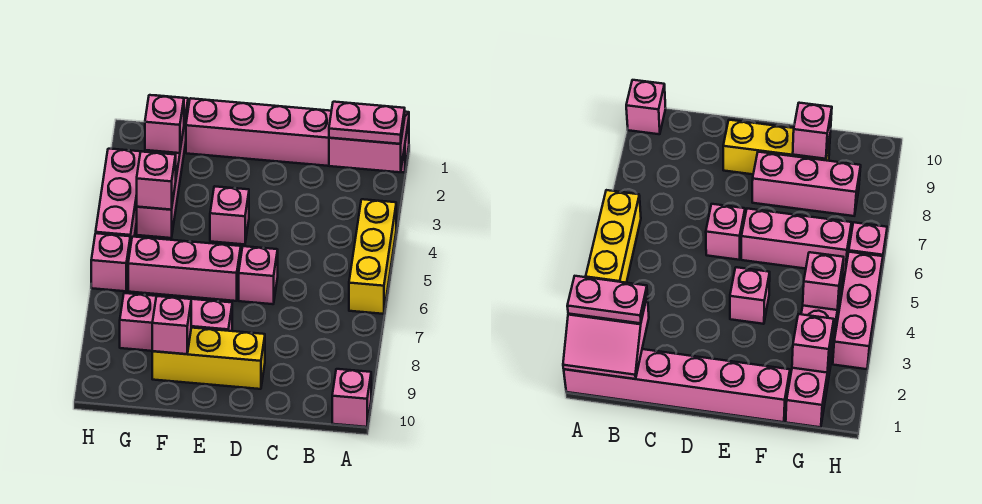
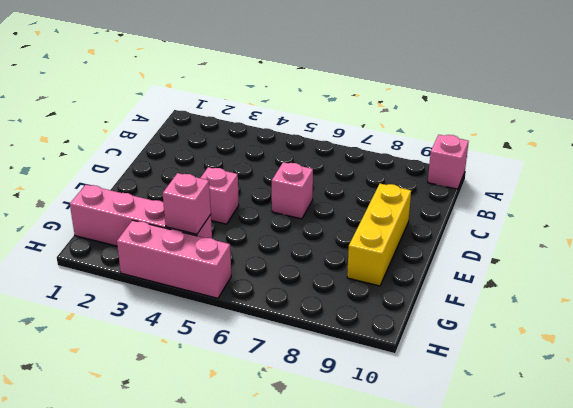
none -> pink 1x6 brick [186,98,409,173]
none -> yellow 1x3 brick [349,199,396,314]
none -> pink 1x3 brick [128,237,241,301]

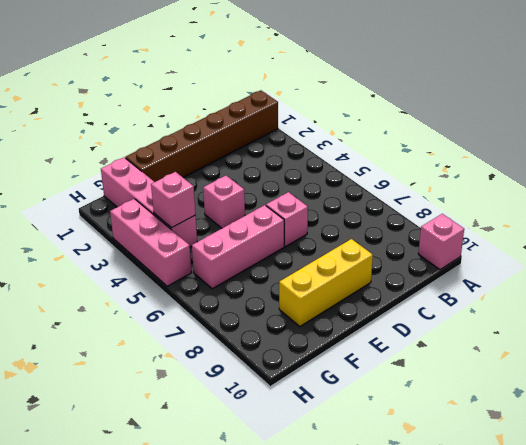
brown 1x6 brick [125,90,278,182] -> pink 1x6 brick [186,98,409,173]
none -> yellow 1x3 brick [349,199,396,314]
none -> pink 1x3 brick [120,293,232,351]
none -> pink 1x1 brick [91,233,130,291]

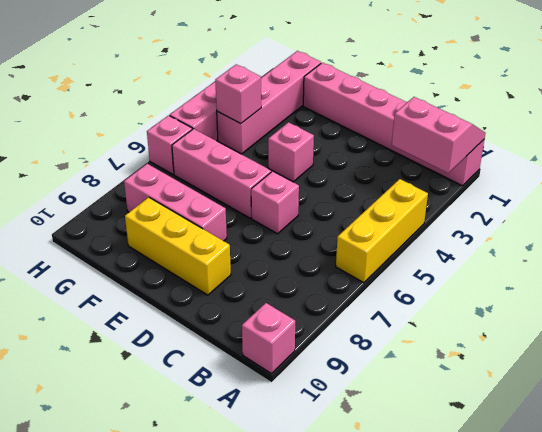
none -> pink 1x1 brick [152,296,191,354]
none -> pink 1x1 brick [145,95,184,153]
none -> pink 1x2 plate [329,102,405,144]

